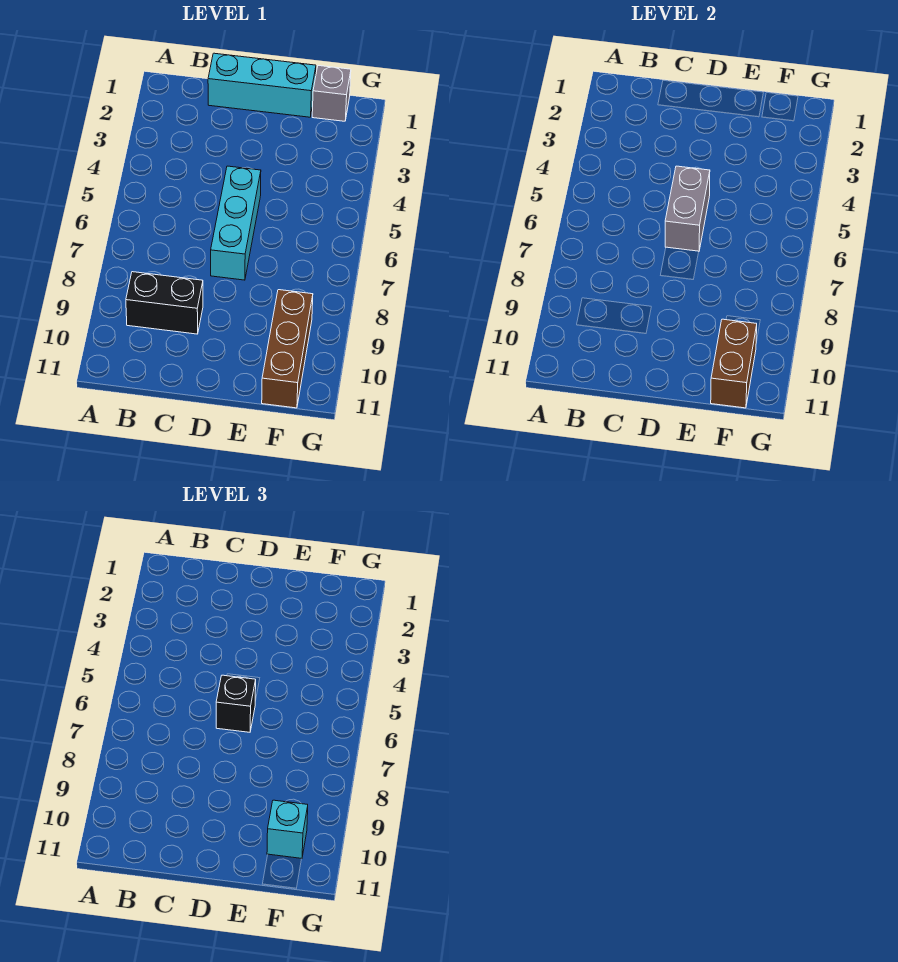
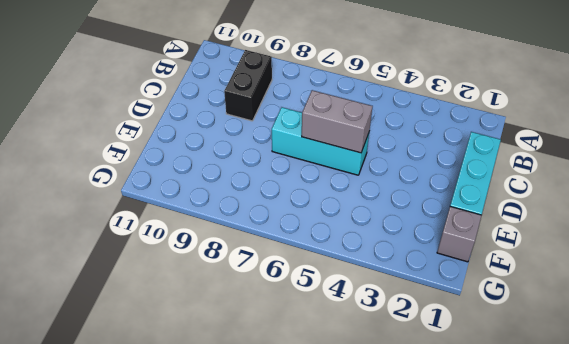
none -> brown 1x3 brick [262,290,313,408]
none -> brown 1x2 brick [711,319,757,408]

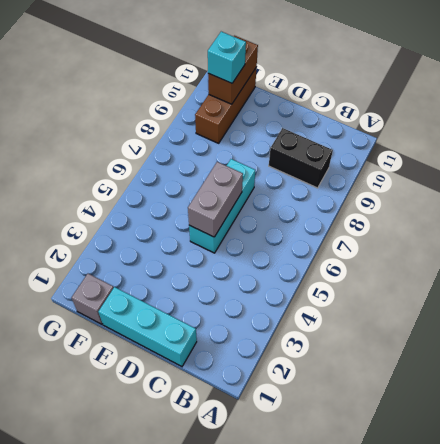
none -> black 1x1 brick [216,675,256,732]

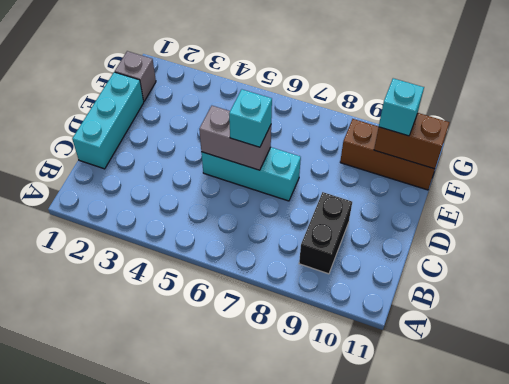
cyan 1x1 brick [229,89,272,147] -> black 1x1 brick [216,675,256,732]

